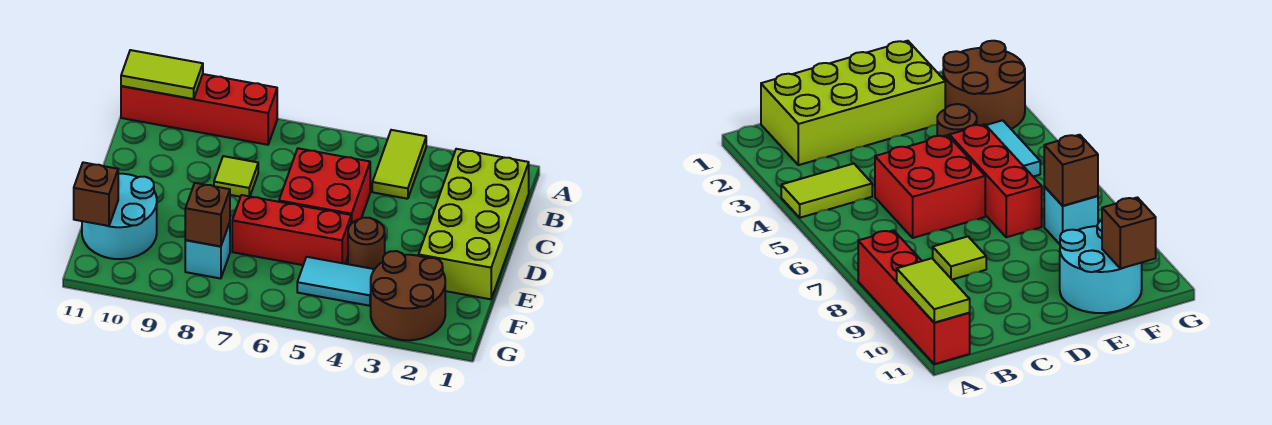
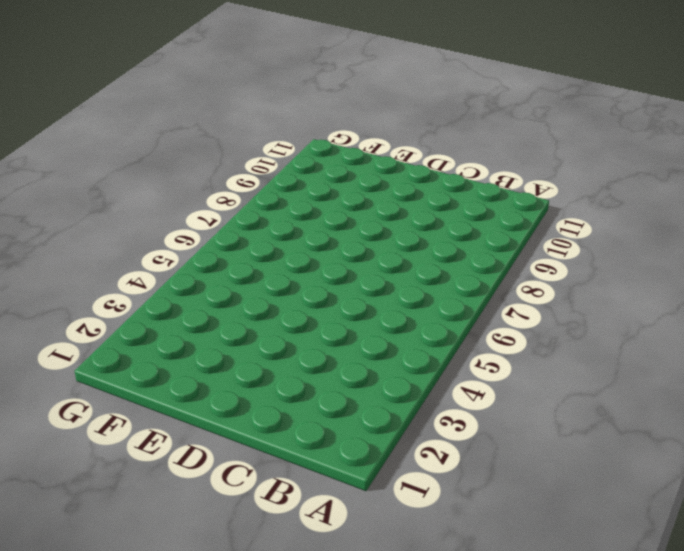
none -> lime 1x2 tile [372,130,426,199]
none -> red 1x4 brick [121,74,277,145]
none -> lime 2x4 brick [419,149,529,299]

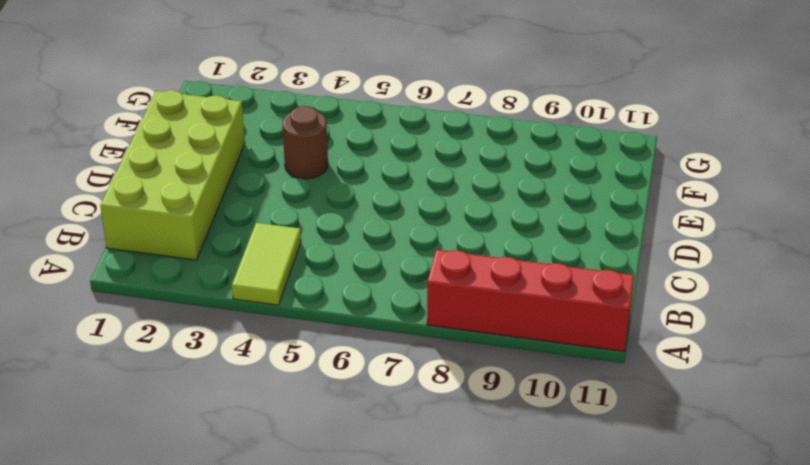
none -> red 2x2 brick [279,148,370,223]
none -> lime 1x1 tile [214,156,258,197]
none -> red 1x3 brick [232,195,351,265]

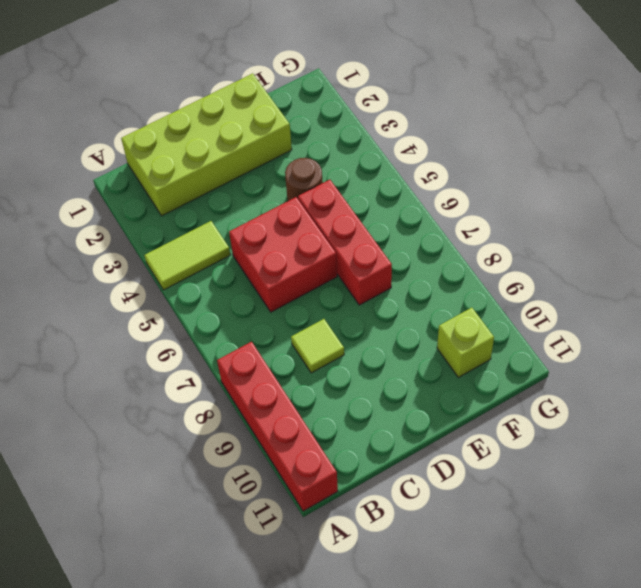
lime 1x1 brick [437,308,494,377] -> cyan 2x2 round brick [82,174,157,259]
none -> brown 2x2 round brick [371,251,445,340]
none -> cyan 1x2 tile [297,257,375,306]
none -> cyan 1x1 brick [185,222,230,279]

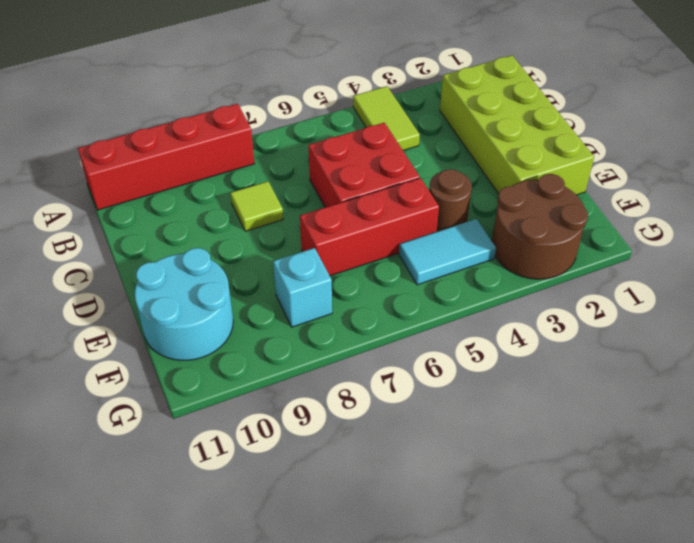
none -> lime 1x2 tile [121,50,203,99]
none -> brown 1x1 brick [185,183,230,246]
none -> brown 1x1 brick [74,162,118,226]

